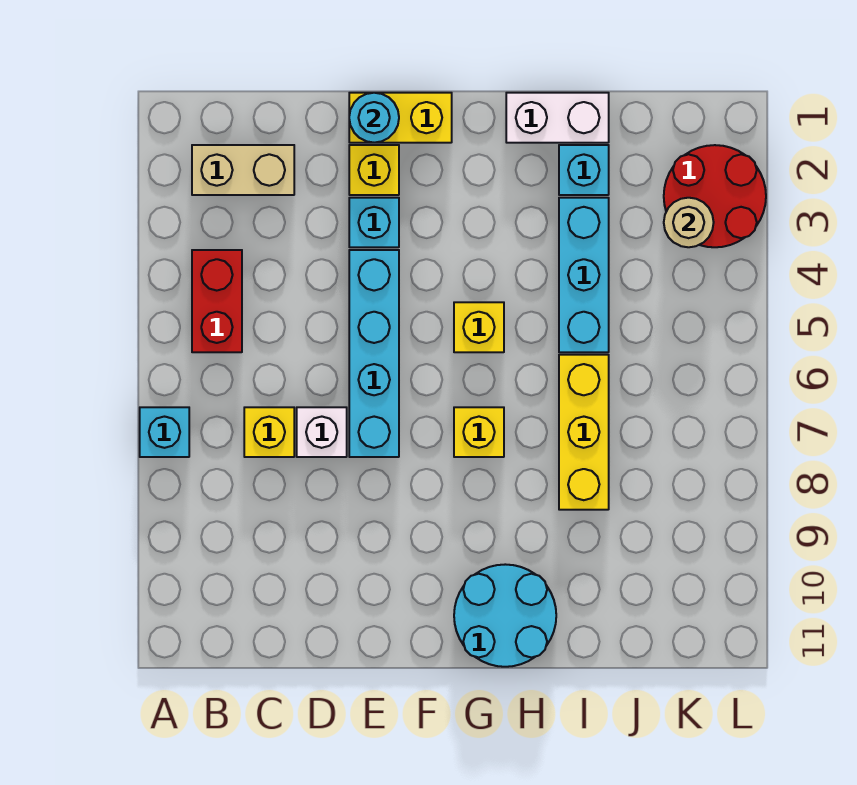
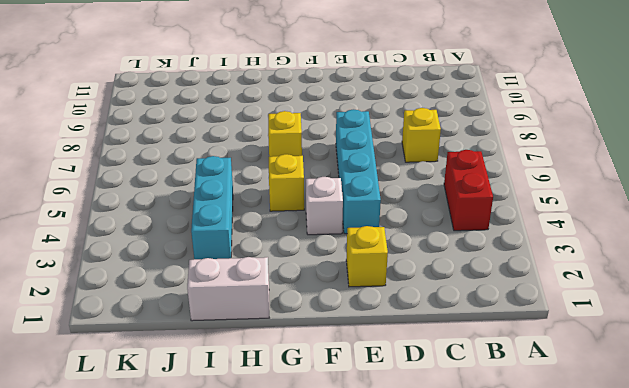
white 1x1 brick [306,177,343,235] -> white 1x1 brick moved to [297,407,347,457]
none -> cyan 1x1 brick [140,407,189,457]
none -> tan 1x2 brick [192,145,294,195]
none -> yellow 1x2 brick [349,93,452,143]

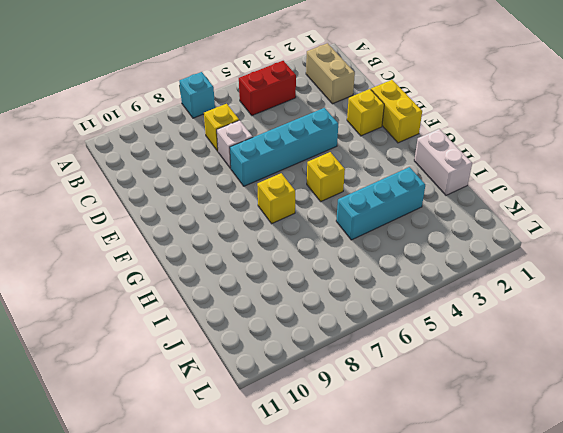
none -> cyan 1x1 brick [349,198,399,247]
none -> cyan 2x2 round brick [454,564,556,667]
none -> cyan 1x1 brick [559,145,609,195]

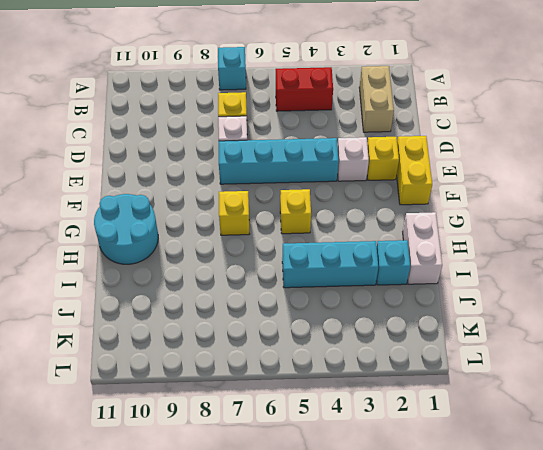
white 1x1 brick [338,137,369,181] -> cyan 1x1 brick [349,198,399,247]
none -> yellow 1x3 brick [559,355,609,510]
none -> red 2x2 round brick [664,145,766,247]
none -> cyan 1x1 round brick [349,93,399,143]

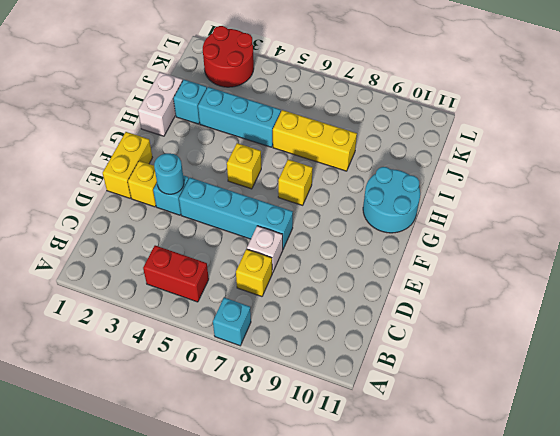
cyan 1x1 round brick [154,153,184,194] -> cyan 1x1 round brick moved to [349,93,399,143]
none -> tan 1x2 brick [192,145,294,195]
none -> tan 1x1 round brick [664,198,714,247]

